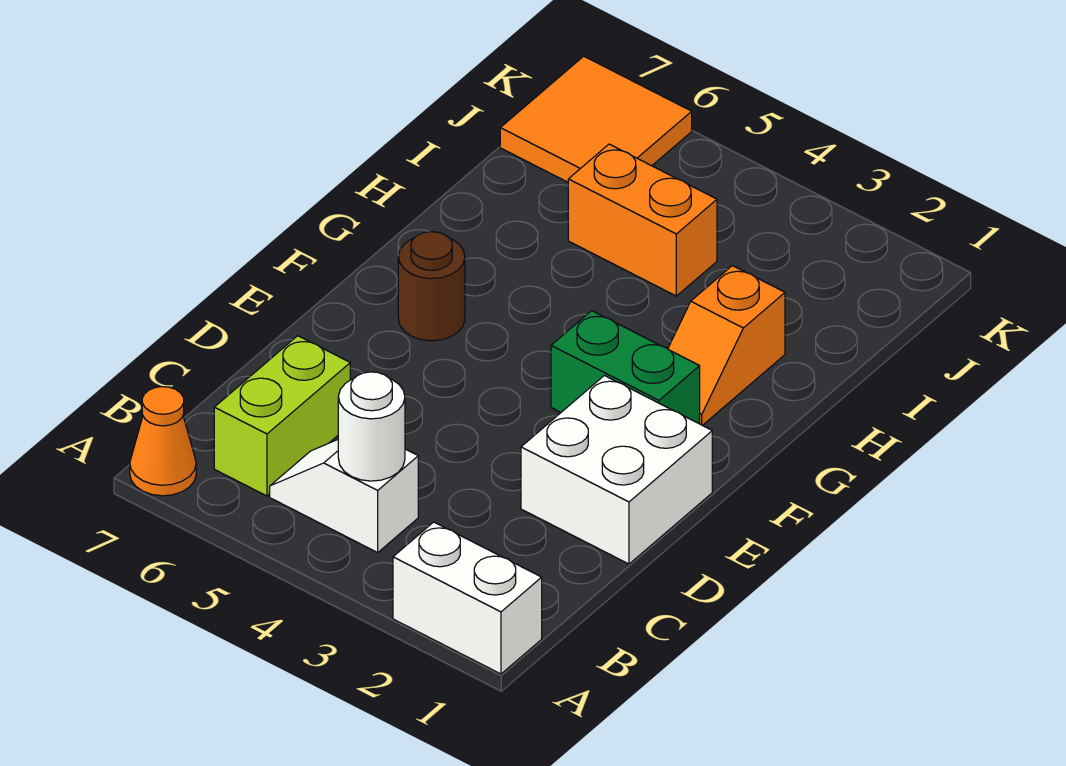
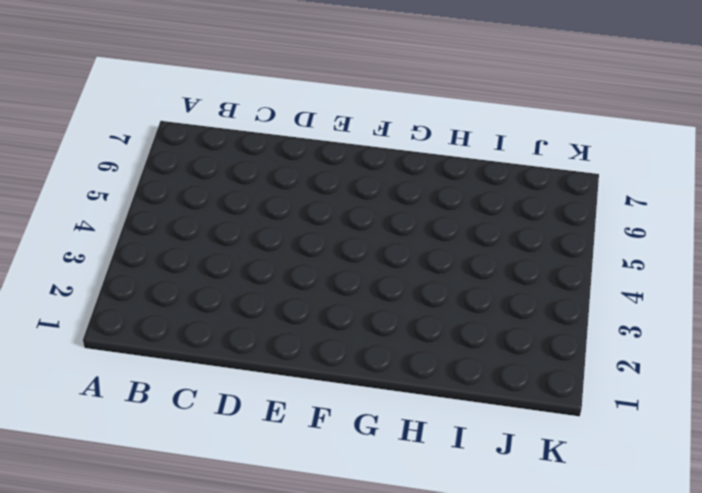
none -> white 1x2 brick [393,522,542,674]
none -> orange 1x1 cone [130,387,196,496]

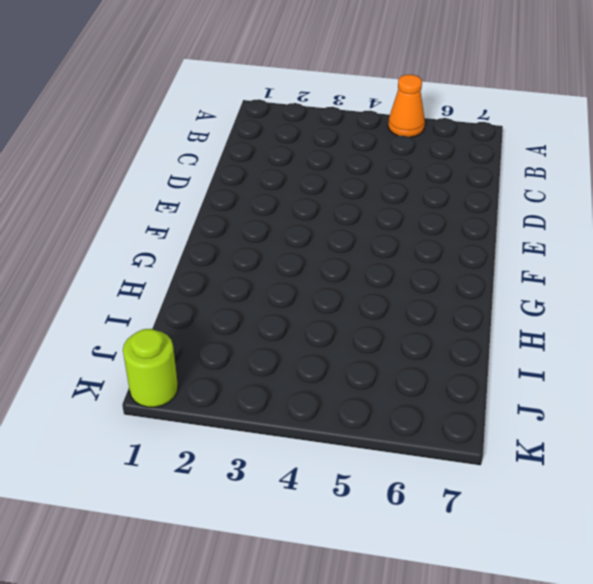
orange 1x1 cone [388,75,425,137] -> orange 1x1 cone moved to [130,387,196,496]
lime 1x1 round brick [123,329,178,407] -> none
none -> white 1x2 brick [393,522,542,674]
none -> white 1x2 slope [270,440,418,553]

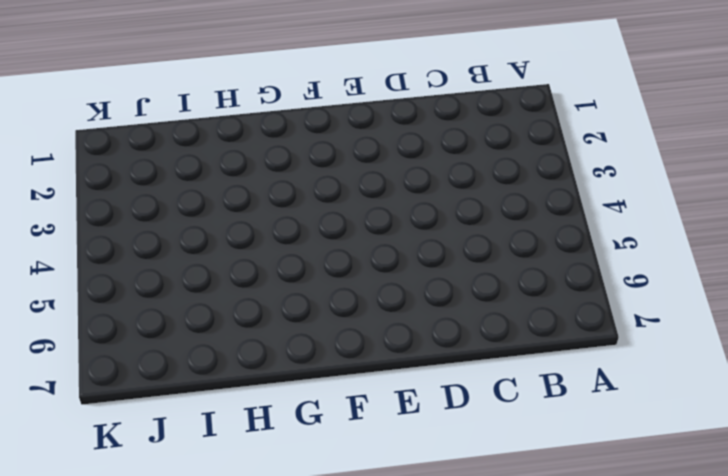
none -> white 1x2 brick [393,522,542,674]
none -> orange 1x1 cone [130,387,196,496]

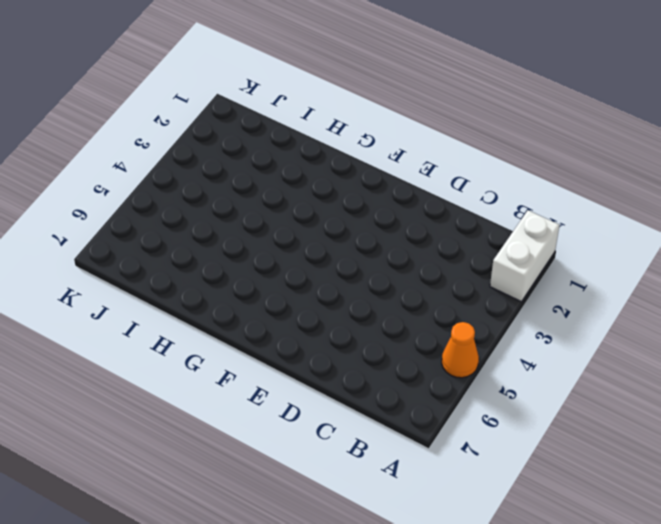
orange 1x1 cone [442,322,479,378] -> orange 1x1 cone moved to [130,387,196,496]
none -> white 1x2 slope [270,440,418,553]
none -> lime 1x2 brick [214,336,350,496]

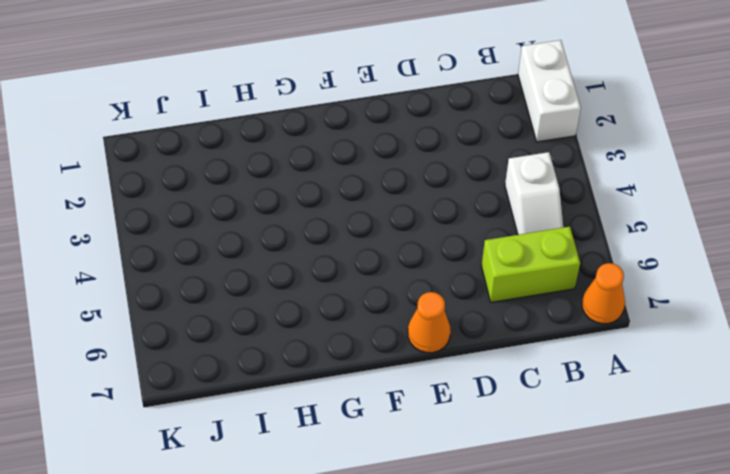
orange 1x1 cone [408,292,451,353] -> none
none -> white 2x2 brick [521,376,712,564]
none -> green 1x2 brick [551,311,700,424]

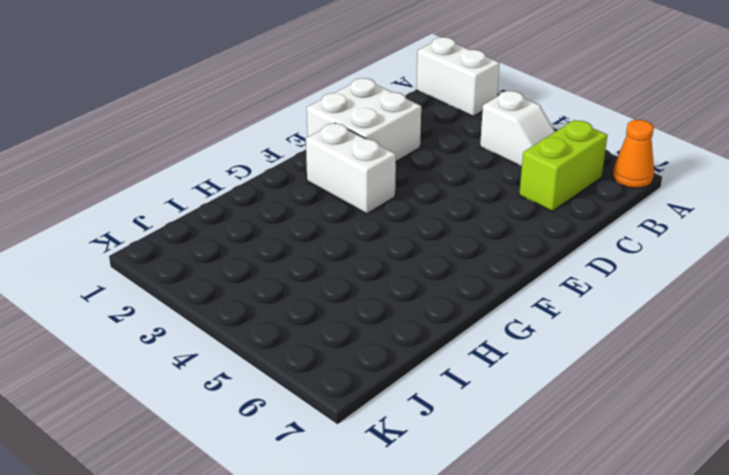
white 1x2 brick [306,123,396,214] -> green 1x2 brick [551,311,700,424]
none -> brown 1x1 round brick [398,232,465,341]
none -> orange 1x2 slope [668,266,785,425]

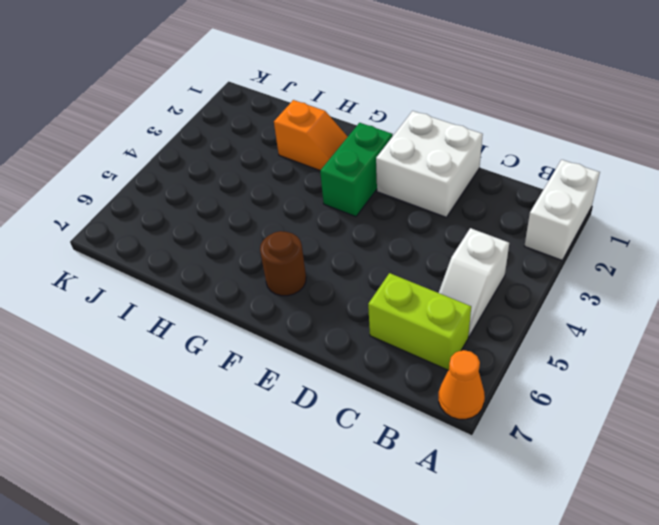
none -> orange 1x2 brick [568,144,717,296]
none -> orange 2x2 tile [500,56,692,182]

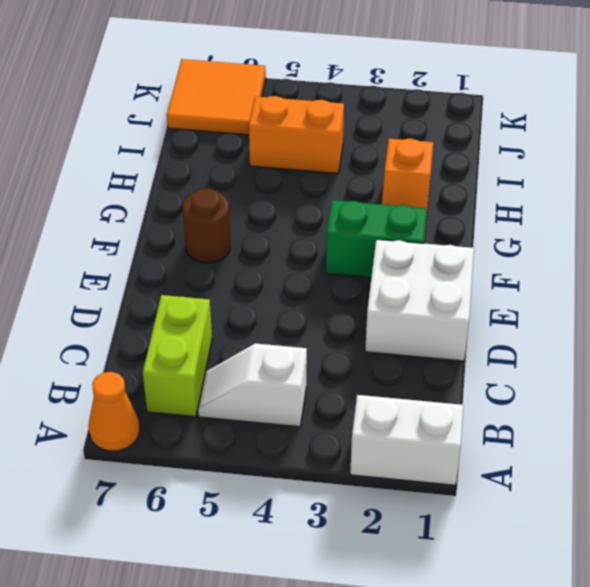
none -> white 1x1 round brick [338,372,405,481]

